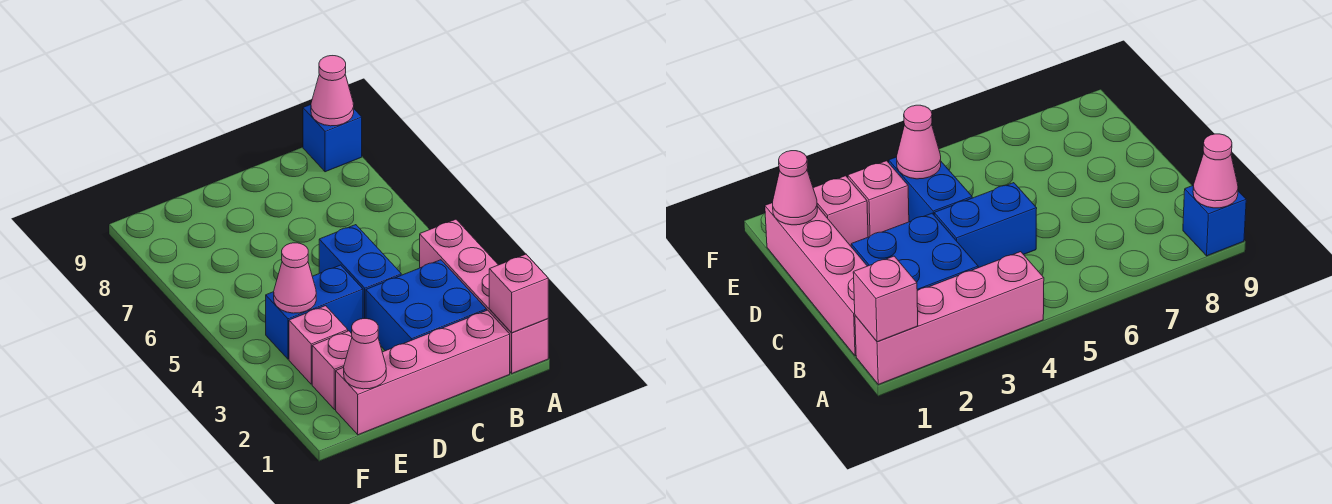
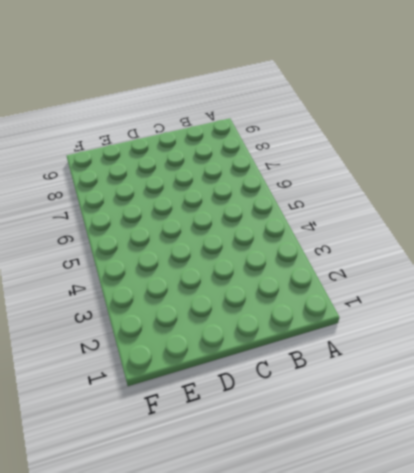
none -> pink 1x4 brick [420,219,548,373]
none -> blue 1x1 brick [303,105,362,172]
none -> pink 1x4 brick [336,310,510,435]

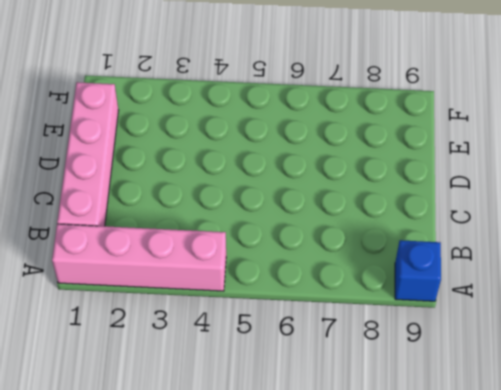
none -> blue 2x2 brick [366,260,487,351]
none -> blue 1x2 brick [319,225,401,319]
none -> blue 1x2 brick [266,265,363,359]

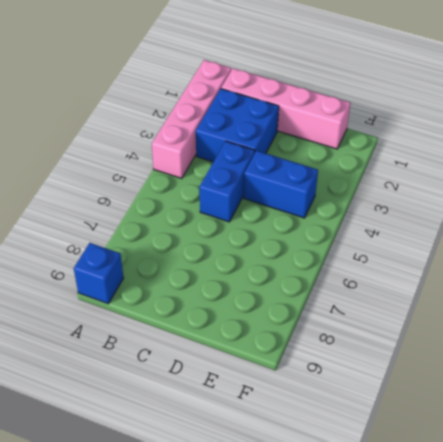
none -> pink 1x1 brick [312,331,352,410]
none -> pink 1x1 brick [289,306,348,384]
none -> pink 1x1 brick [489,254,548,333]

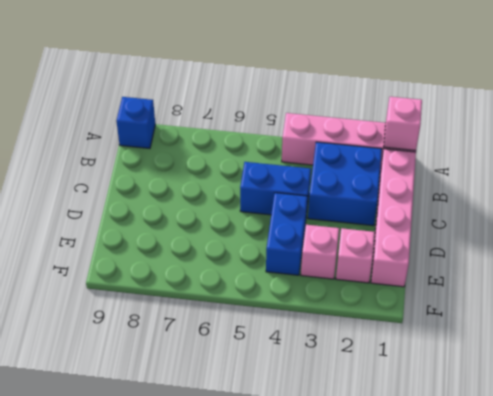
none -> pink 1x1 cone [311,56,354,126]
none -> pink 1x1 cone [344,319,386,389]
none -> pink 1x1 cone [274,243,316,313]

